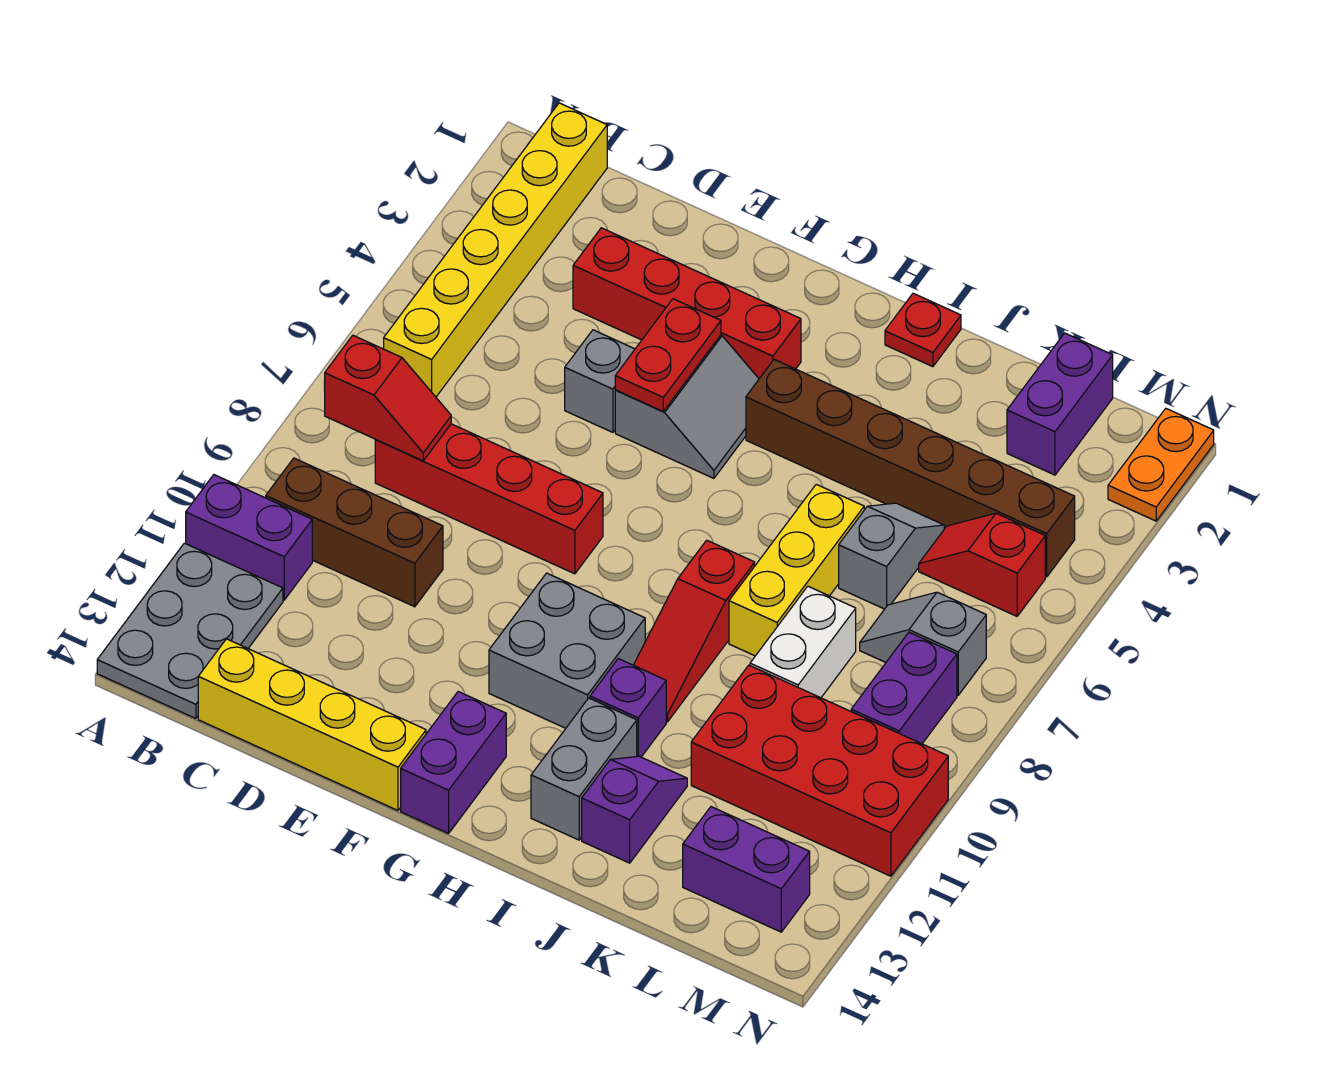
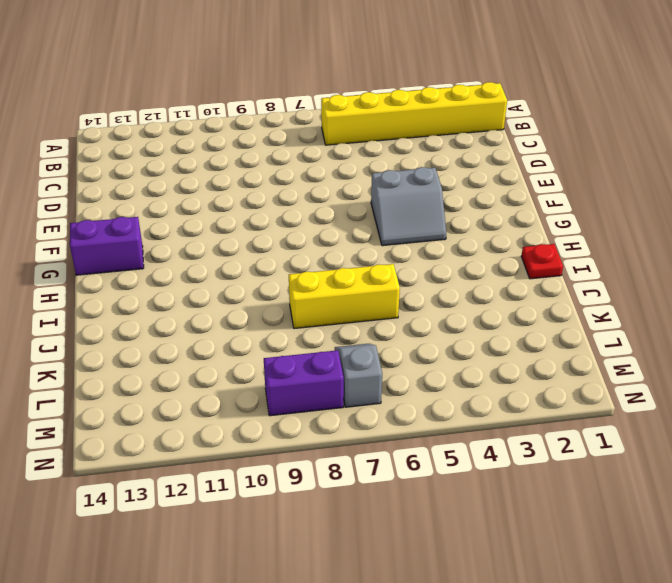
none -> purple 1x2 brick [186,475,312,600]
none -> grey 2x3 plate [97,543,283,719]
none -> brown 1x3 brick [266,458,443,607]

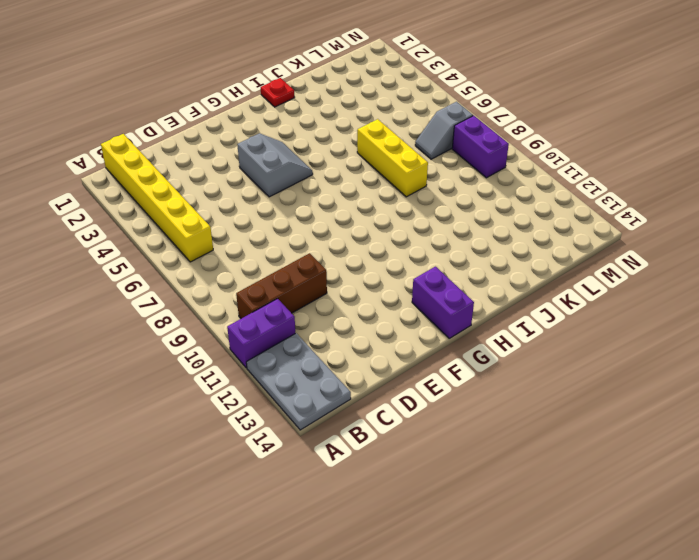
none -> red 1x4 brick [375,424,603,574]
none -> yellow 1x4 brick [198,639,426,810]
none -> red 1x4 brick [573,228,801,379]

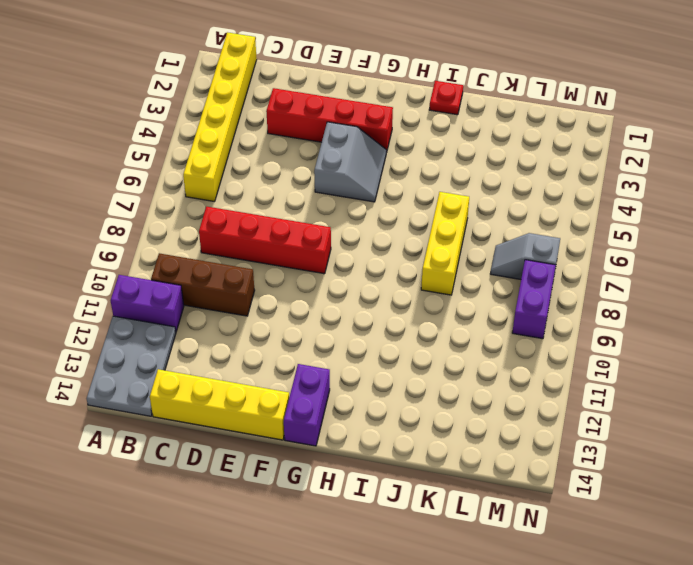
none -> grey 1x1 brick [565,330,635,432]
none -> grey 2x2 brick [489,573,645,728]
none -> brown 1x6 brick [746,360,1075,577]

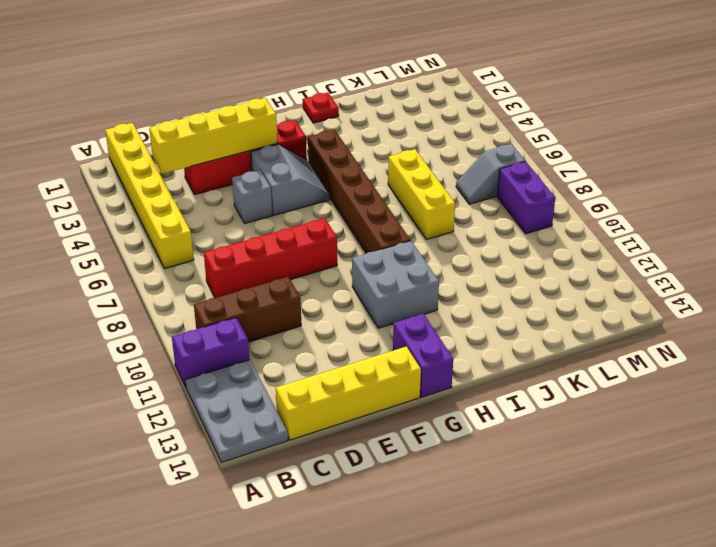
yellow 1x4 brick [149,98,278,174] -> none
brown 1x6 brick [308,130,411,253] -> brown 1x6 brick turned to [746,360,1075,577]
none -> red 1x3 slope [634,540,755,722]
none -> purple 1x1 brick [590,659,666,757]
none -> grey 1x2 brick [531,698,637,840]

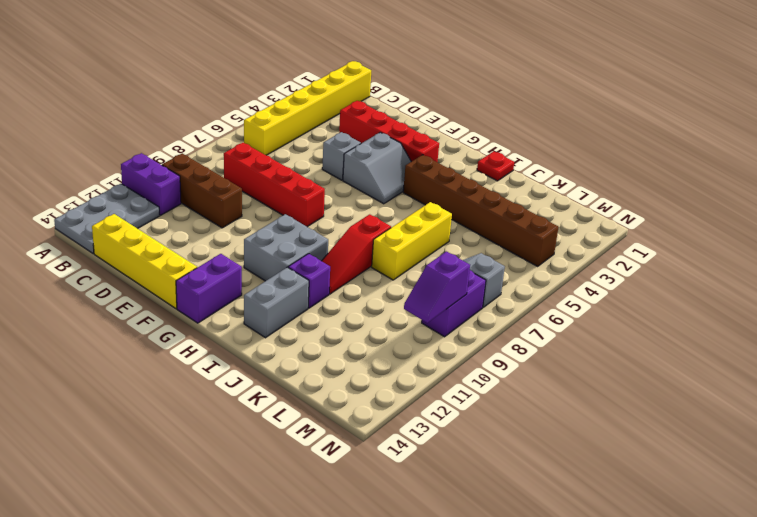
purple 1x2 slope [404,252,470,323] -> purple 1x2 slope turned to [582,756,687,863]
none -> grey 1x2 slope [839,503,944,609]
none -> white 1x2 brick [750,586,856,698]
none -> red 2x4 brick [691,665,948,876]

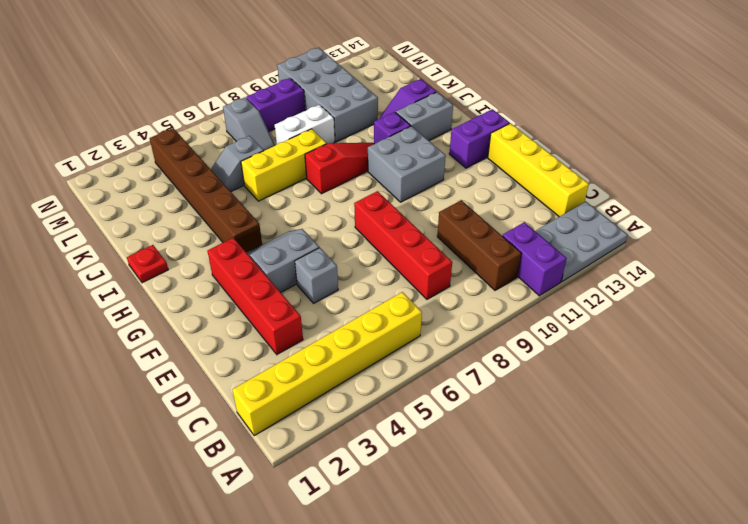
grey 2x4 brick [277,48,378,142] -> red 2x4 brick [691,665,948,876]
none -> purple 1x2 brick [1007,333,1113,475]
none -> red 1x2 slope [919,513,1045,616]
none -> purple 1x2 brick [683,807,810,932]

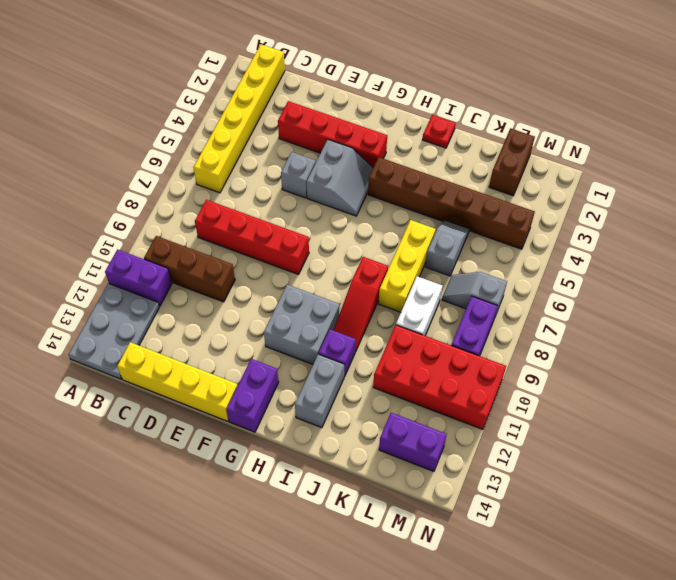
brown 1x2 brick [489,128,535,196] -> purple 1x2 brick [1007,333,1113,475]
none -> purple 1x2 slope [582,756,687,863]
none -> red 1x2 slope [919,513,1045,616]
none -> orange 1x2 plate [1108,409,1214,521]

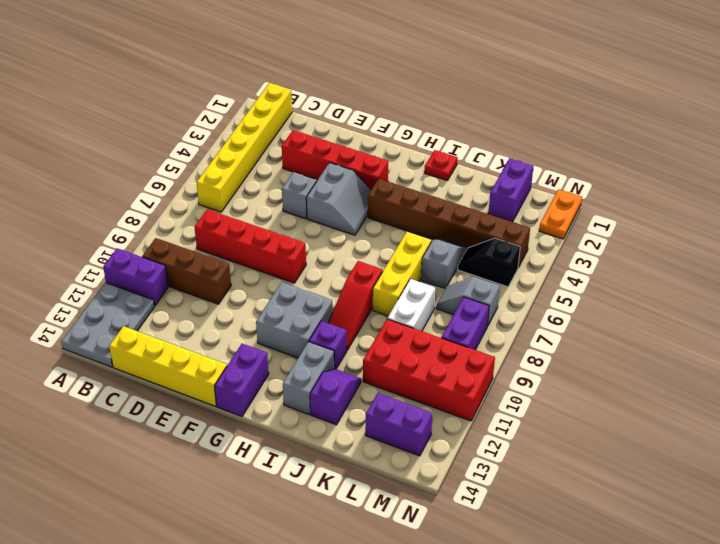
black 1x2 slope [458,238,520,287] -> red 1x2 slope [919,513,1045,616]
none -> red 1x2 slope [325,335,451,461]
none -> red 1x2 plate [615,299,721,411]

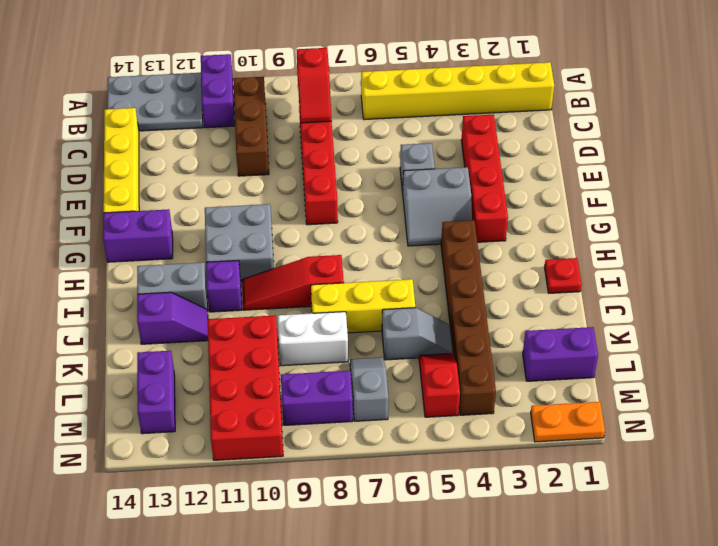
none -> red 1x2 plate [615,299,721,411]

